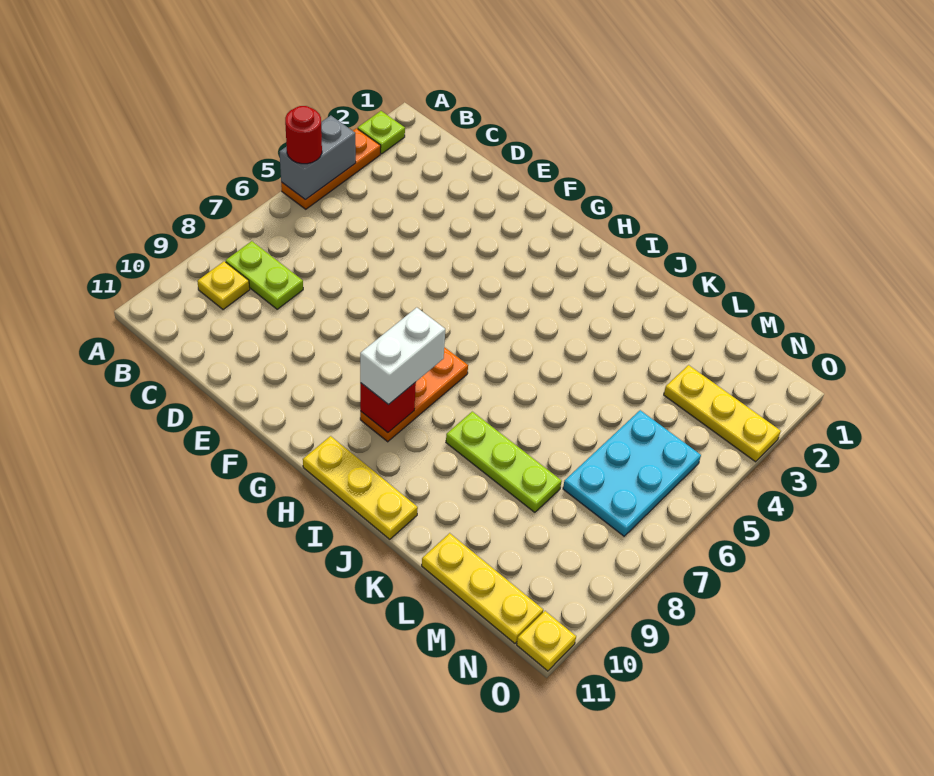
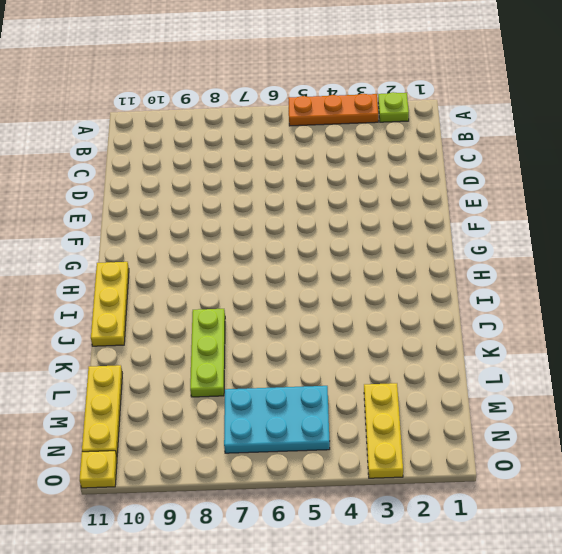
none -> lime 1x2 plate [226,241,303,309]
none -> yellow 1x1 plate [197,261,250,310]
none -> orange 1x3 plate [360,347,468,442]

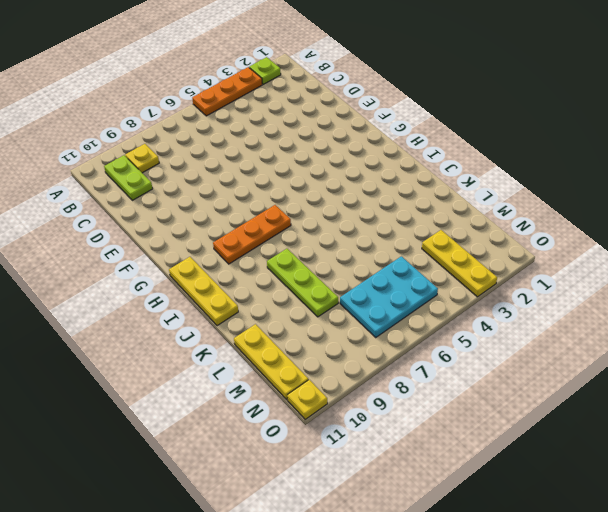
lime 1x2 plate [104,155,153,200] -> lime 1x2 plate moved to [226,241,303,309]
none -> grey 1x2 brick [280,115,356,200]
none -> red 1x1 brick [360,382,416,433]
none -> red 1x1 round brick [285,106,322,164]

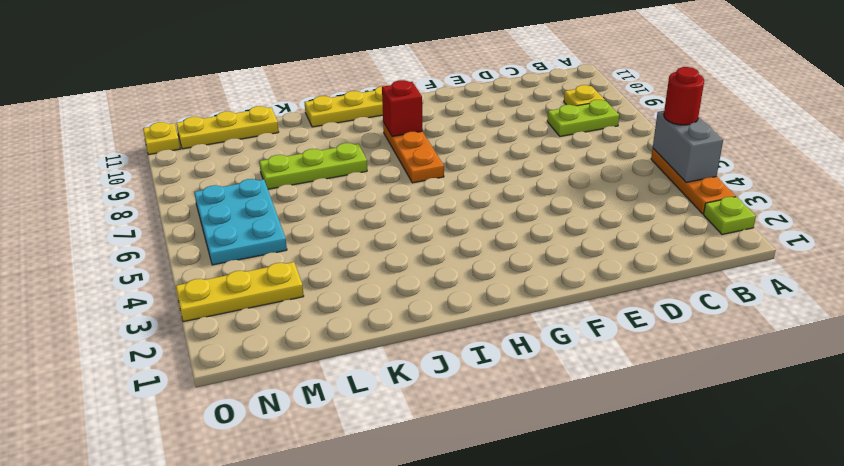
none -> white 1x2 brick [360,308,445,405]

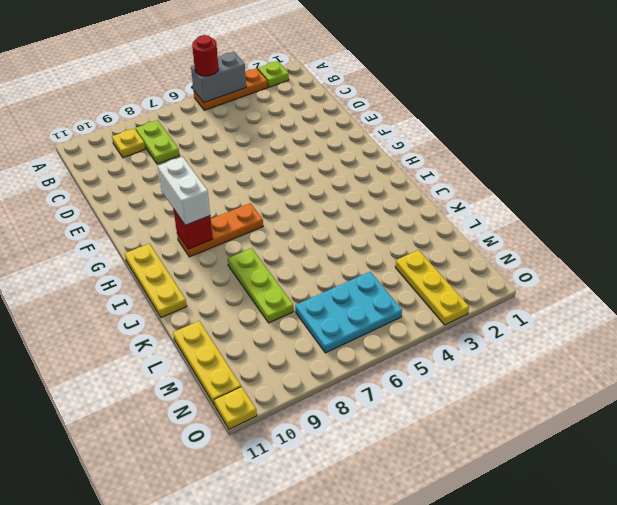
white 1x2 brick [158,157,210,225] -> white 1x2 brick turned to [360,308,445,405]

